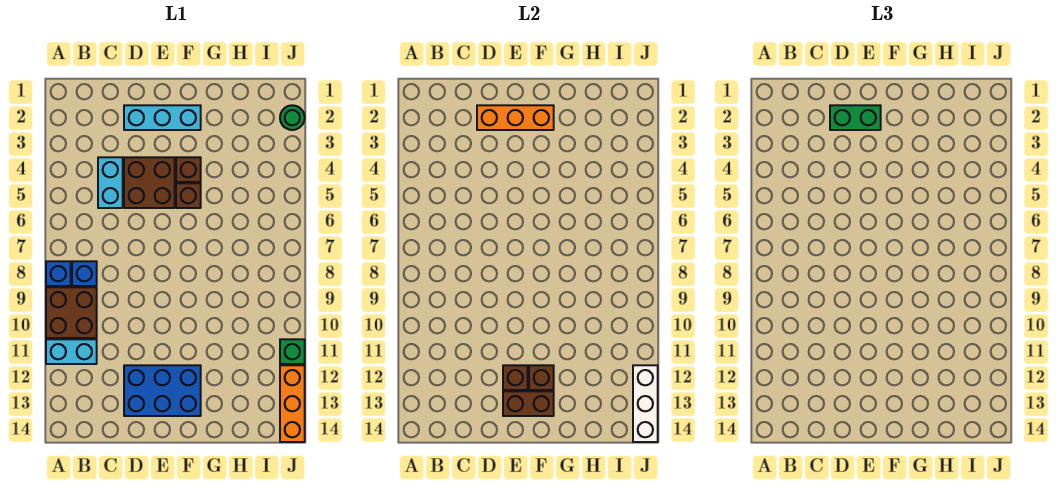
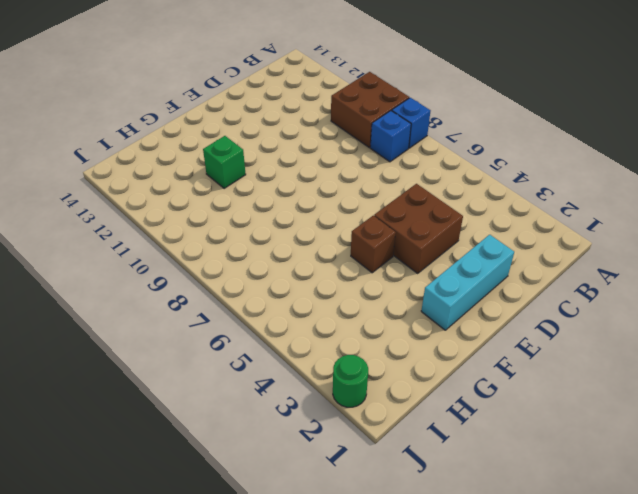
green 1x1 brick [203,136,246,189] -> green 1x1 brick moved to [280,339,305,364]
none -> cyan 1x2 brick [46,339,97,364]
none -> cyan 1x2 brick [98,157,123,208]
none -> blue 2x3 brick [124,365,201,416]

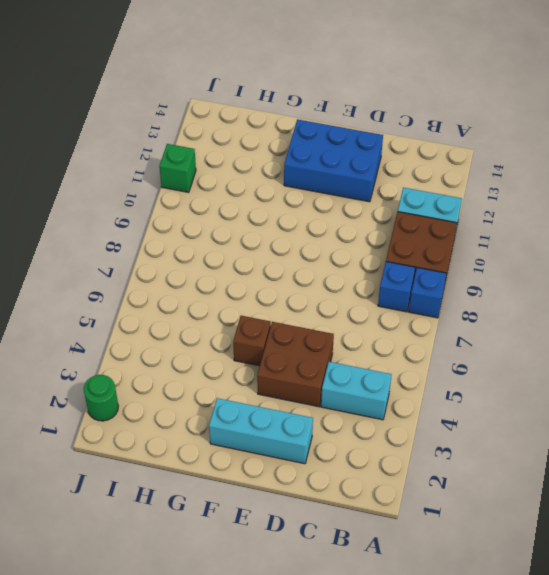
cyan 1x2 brick [321,362,392,420] -> cyan 1x2 brick turned to [98,157,123,208]
none -> brown 1x1 brick [176,157,201,182]
none -> orange 1x3 brick [280,365,305,442]
none -> orange 1x3 brick [477,105,554,130]

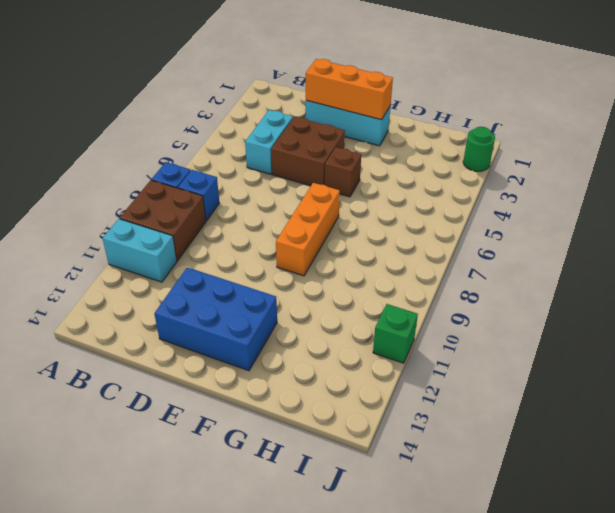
orange 1x3 brick [276,183,340,276] -> orange 1x3 brick moved to [280,365,305,442]
none -> brown 1x1 brick [176,157,201,182]
none -> brown 1x1 brick [503,365,528,390]
none -> brown 1x2 brick [503,391,554,416]

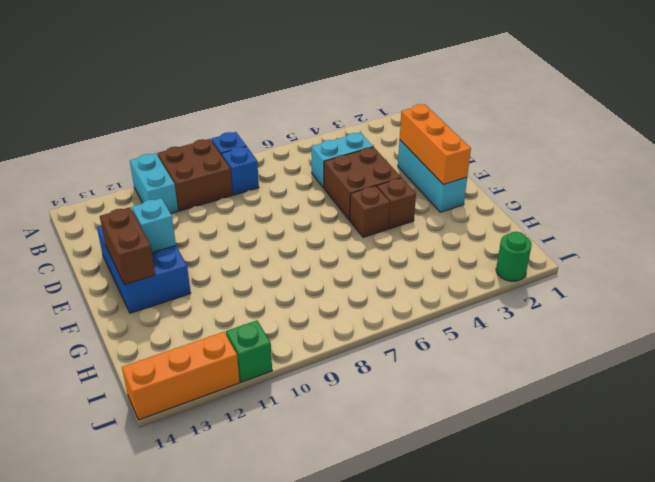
cyan 1x1 brick [132,198,176,253] -> brown 1x1 brick [503,365,528,390]
none -> brown 1x1 brick [529,365,554,390]
none -> white 1x3 brick [633,365,658,442]
none -> green 1x2 brick [830,105,881,130]

